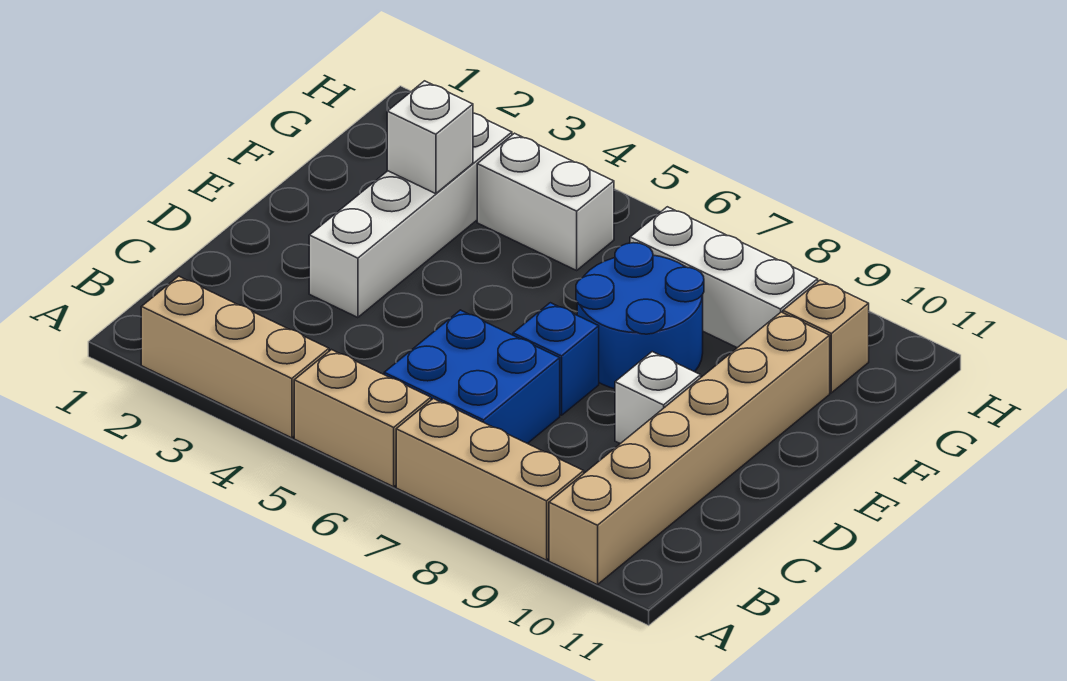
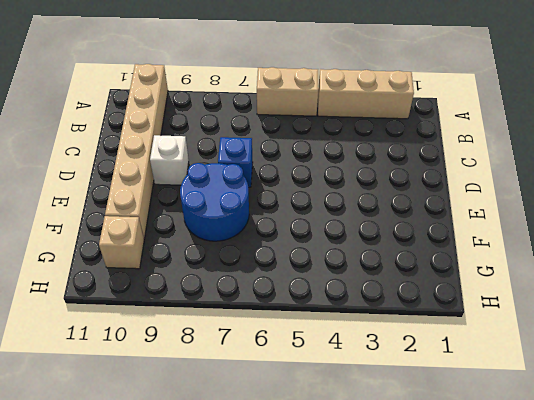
none -> tan 1x3 brick [396,398,584,560]
none -> blue 2x2 brick [384,310,560,444]
none -> white 1x4 brick [309,113,512,318]

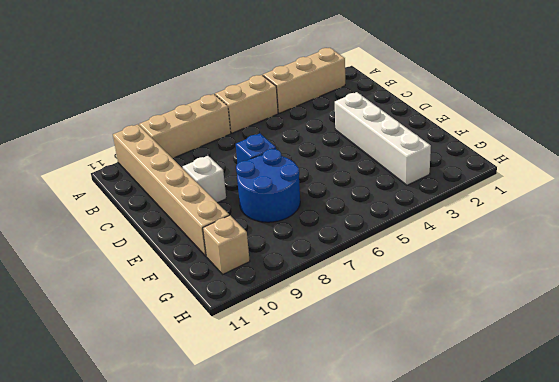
none -> blue 2x2 brick [384,310,560,444]
none -> white 1x2 brick [477,133,614,270]
none -> white 1x3 brick [630,207,818,348]

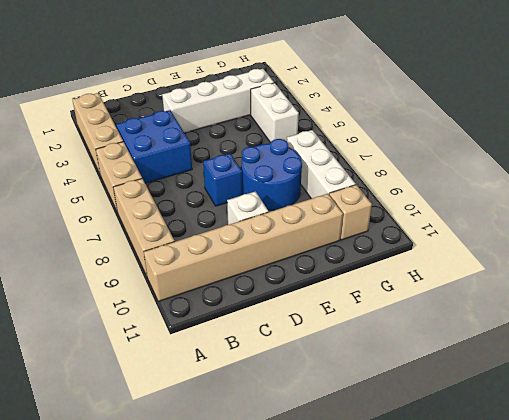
blue 2x2 brick [116,110,192,183] -> blue 2x2 brick moved to [384,310,560,444]
none -> white 1x1 brick [387,81,473,194]

